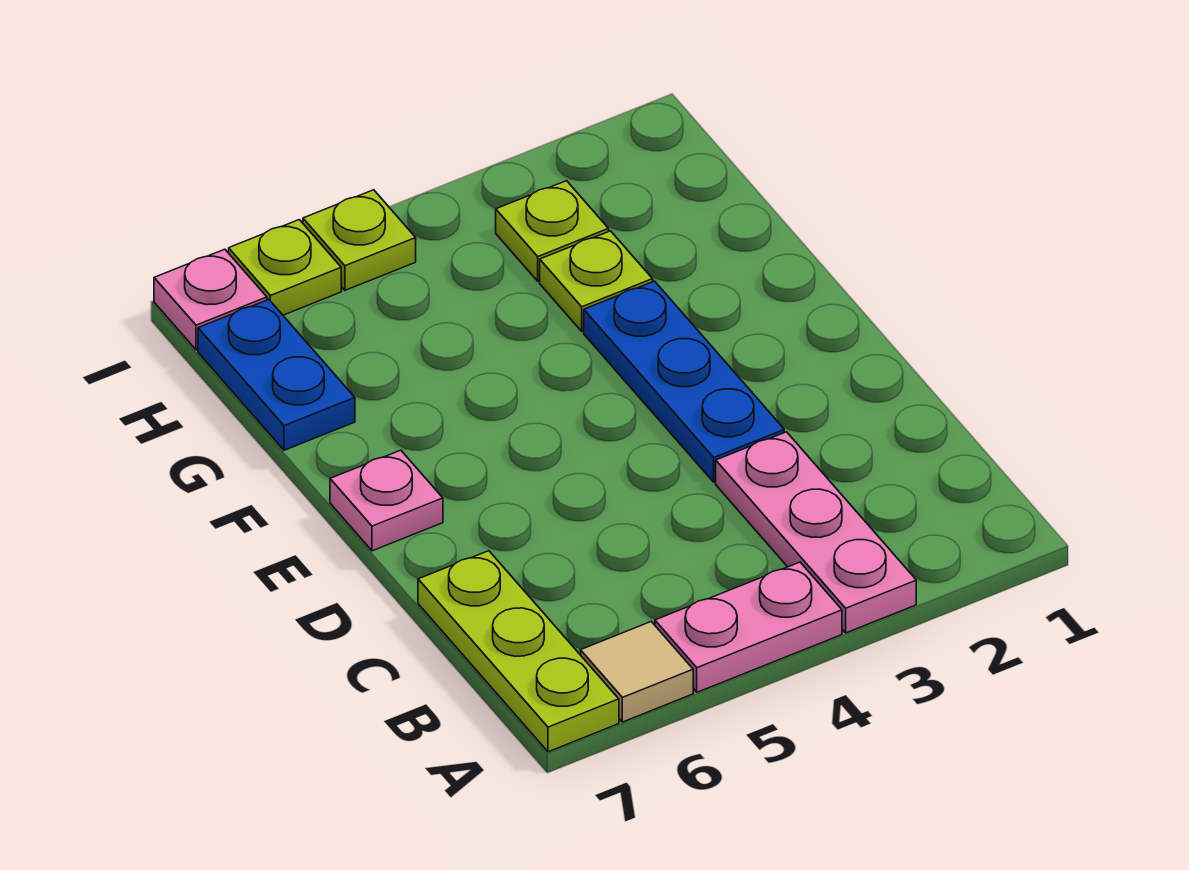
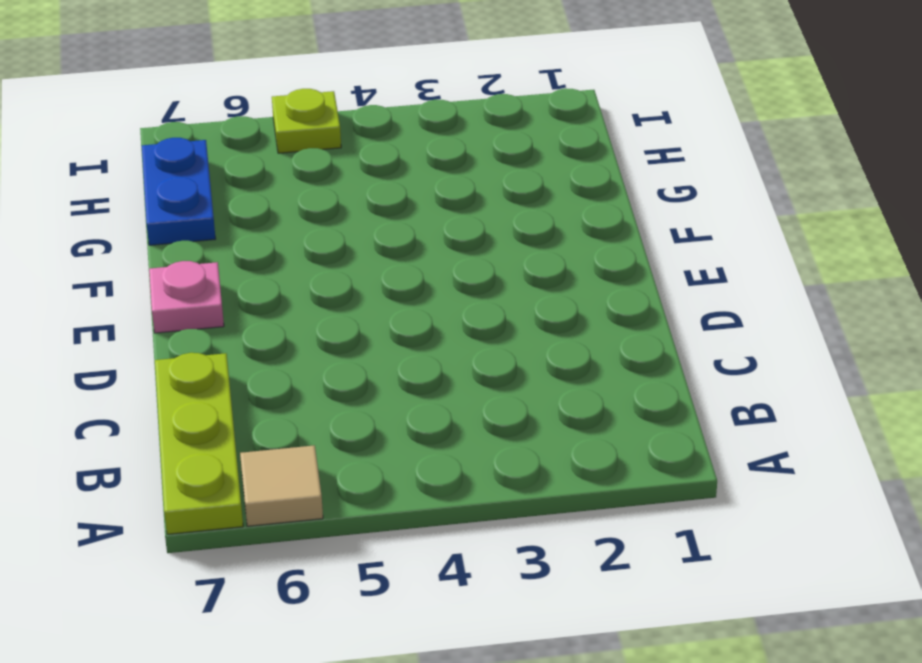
none -> pink 1x3 plate [716,432,916,633]
none -> pink 1x2 plate [655,562,842,692]
none -> blue 1x3 plate [584,281,784,482]

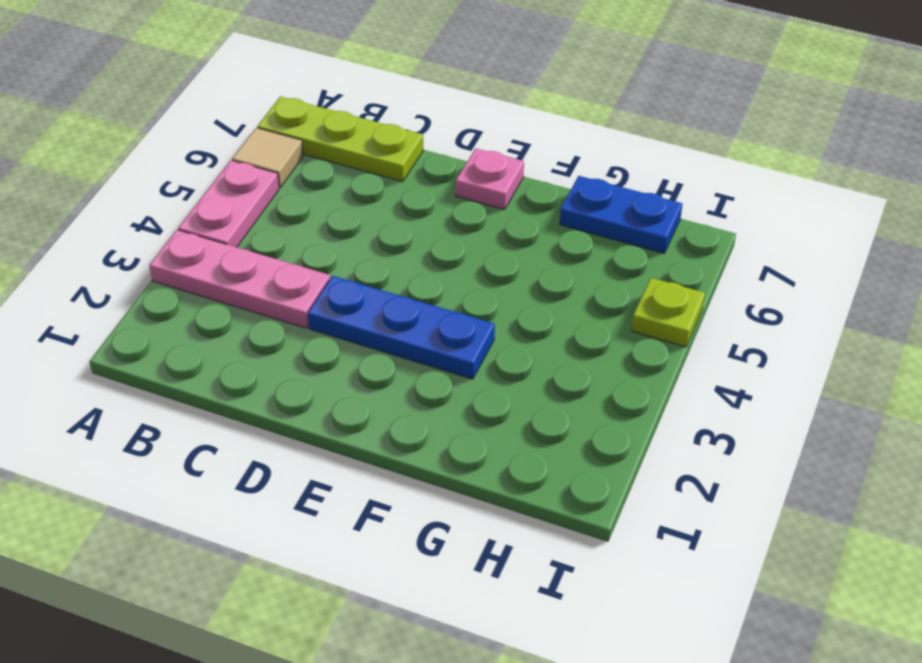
none -> lime 1x1 plate [540,231,653,331]
none -> lime 1x1 plate [496,181,609,281]
none -> lime 1x1 plate [229,220,341,315]

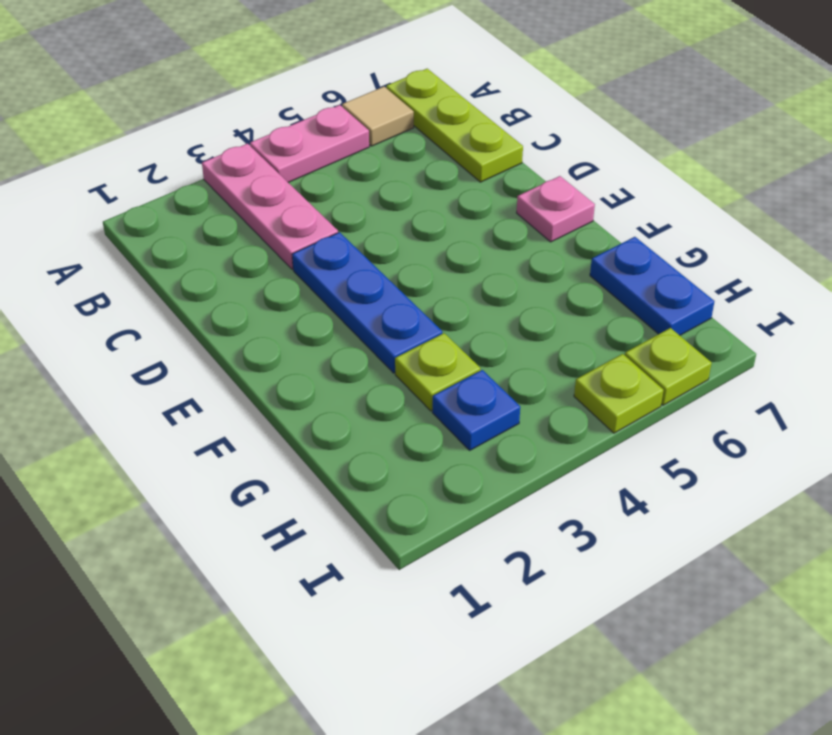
blue 1x1 plate [432,370,520,450] -> lime 1x1 plate [496,181,609,281]
none -> pink 1x1 plate [154,249,267,350]

